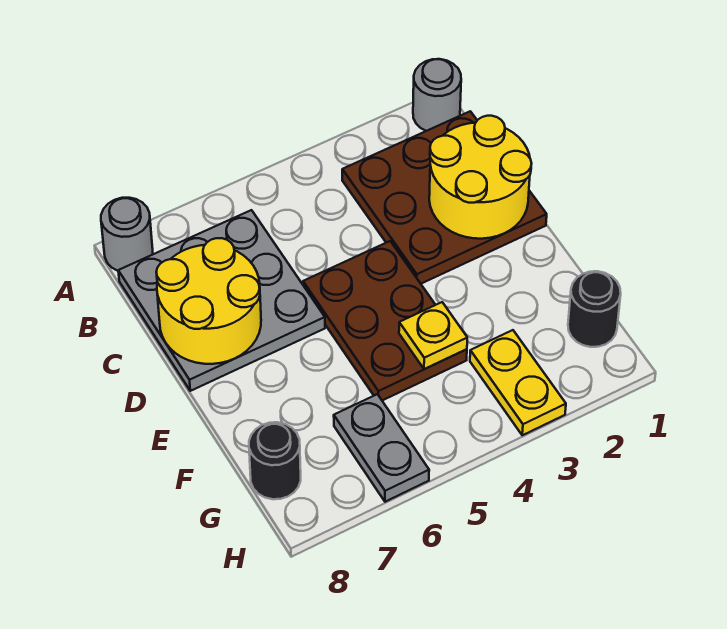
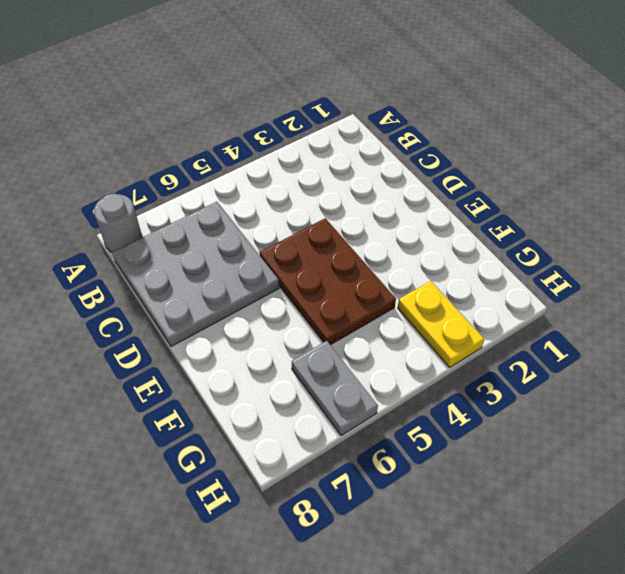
none -> grey 1x1 round brick [413,59,461,131]
none -> brown 3x3 plate [342,111,547,284]
none -> black 1x1 round brick [568,271,621,347]

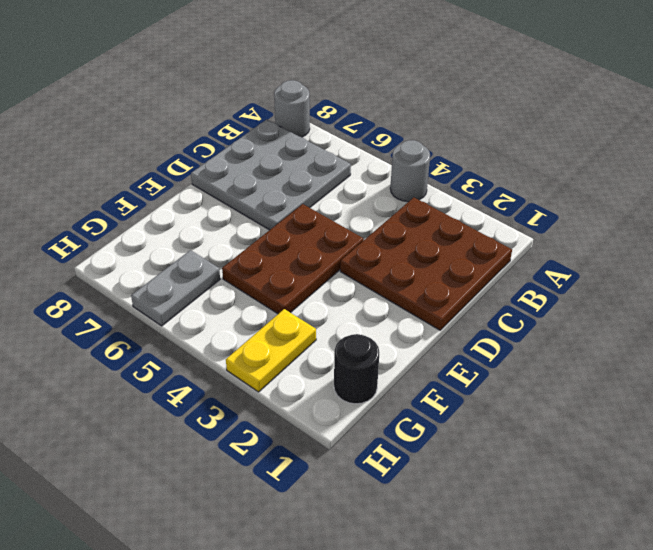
grey 1x1 round brick [390,140,430,202] -> grey 1x1 round brick moved to [413,59,461,131]
none -> black 1x1 round brick [249,422,301,499]
none -> yellow 2x2 round brick [429,116,532,239]
none -> yellow 2x2 round brick [156,238,261,364]

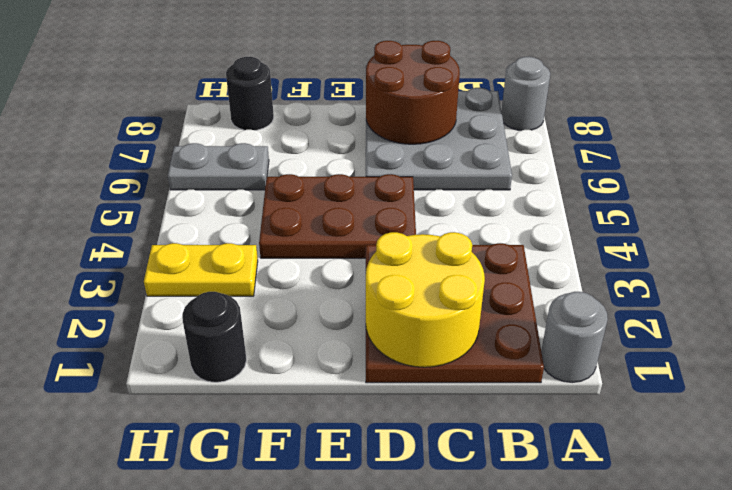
brown 2x2 round brick [366,41,460,144] -> yellow 2x2 round brick [156,238,261,364]
none -> yellow 1x1 plate [399,302,467,369]

